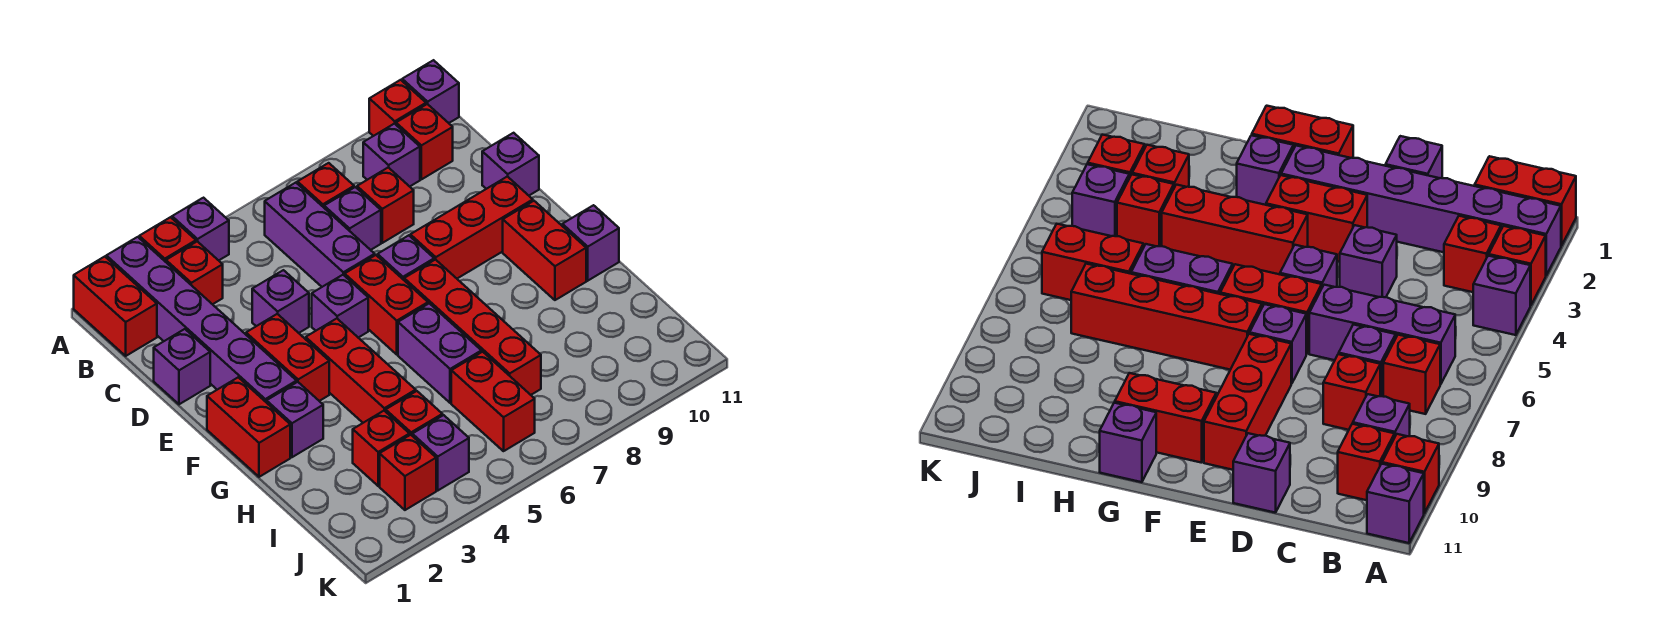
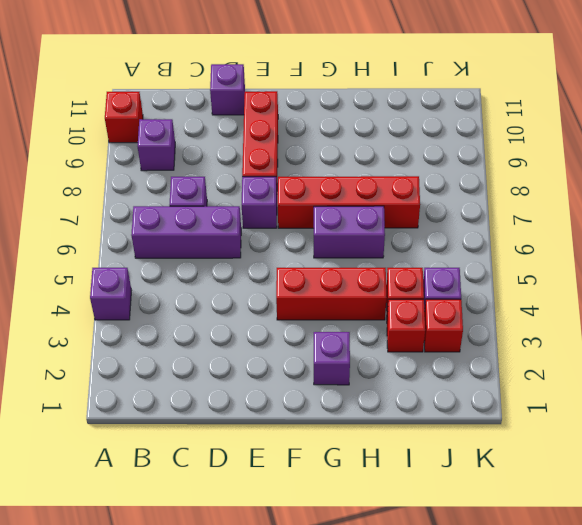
none -> red 1x2 brick [74,257,157,356]
none -> purple 1x6 brick [106,237,297,403]
none -> red 1x1 brick [139,217,196,262]
none -> purple 1x1 brick [402,60,459,123]

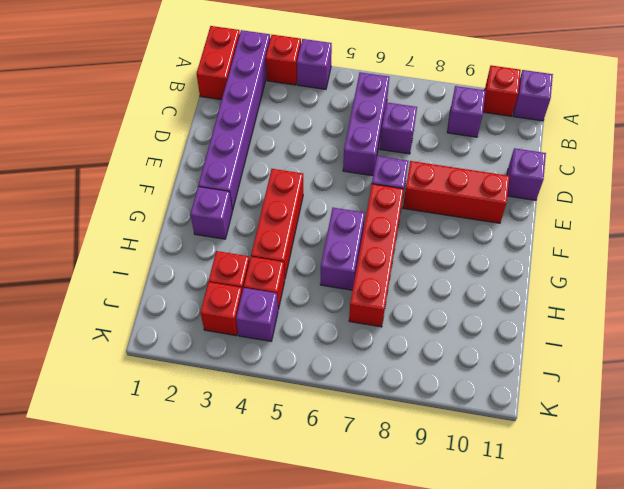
none -> red 1x1 brick [166,241,223,304]
none -> red 1x1 brick [297,163,354,207]
none -> red 1x1 brick [396,104,453,179]
none -> red 1x1 brick [357,167,414,243]

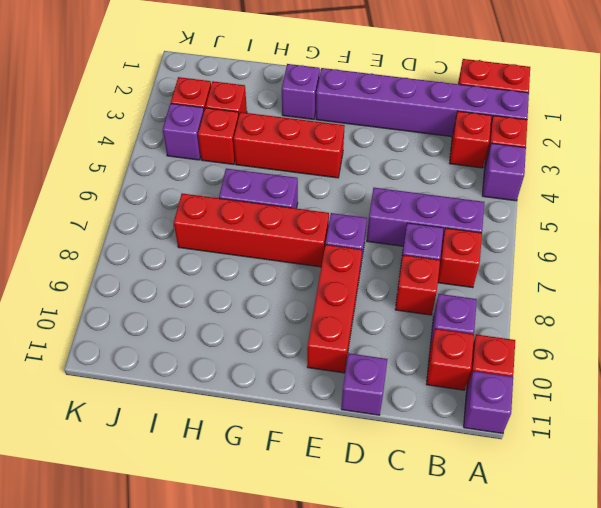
none -> purple 1x1 brick [154,329,210,404]
none -> purple 1x1 brick [252,270,309,333]
none -> red 1x2 brick [246,314,329,401]
none -> purple 1x1 brick [312,275,368,338]

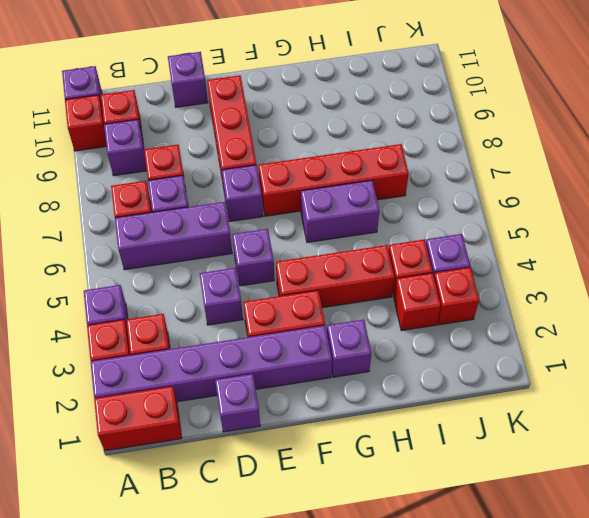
none -> red 1x2 brick [345,255,428,354]
none -> red 1x2 brick [207,377,290,477]
none -> red 1x2 brick [503,201,586,300]
none -> purple 1x1 brick [562,205,619,281]

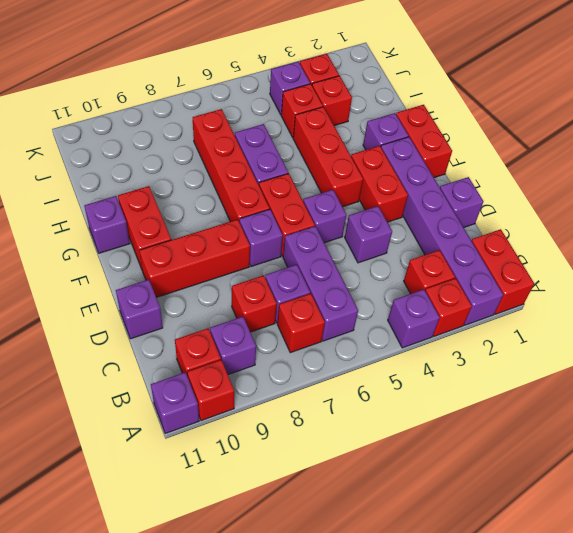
none -> red 1x2 brick [451,352,535,451]

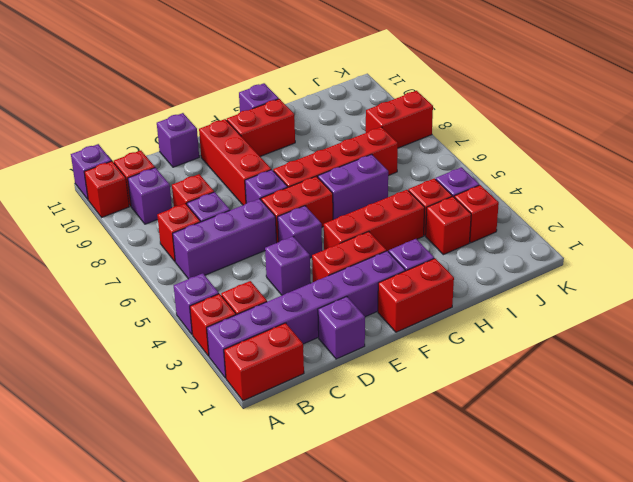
red 1x2 brick [366,91,433,148] -> red 1x2 brick moved to [451,352,535,451]

